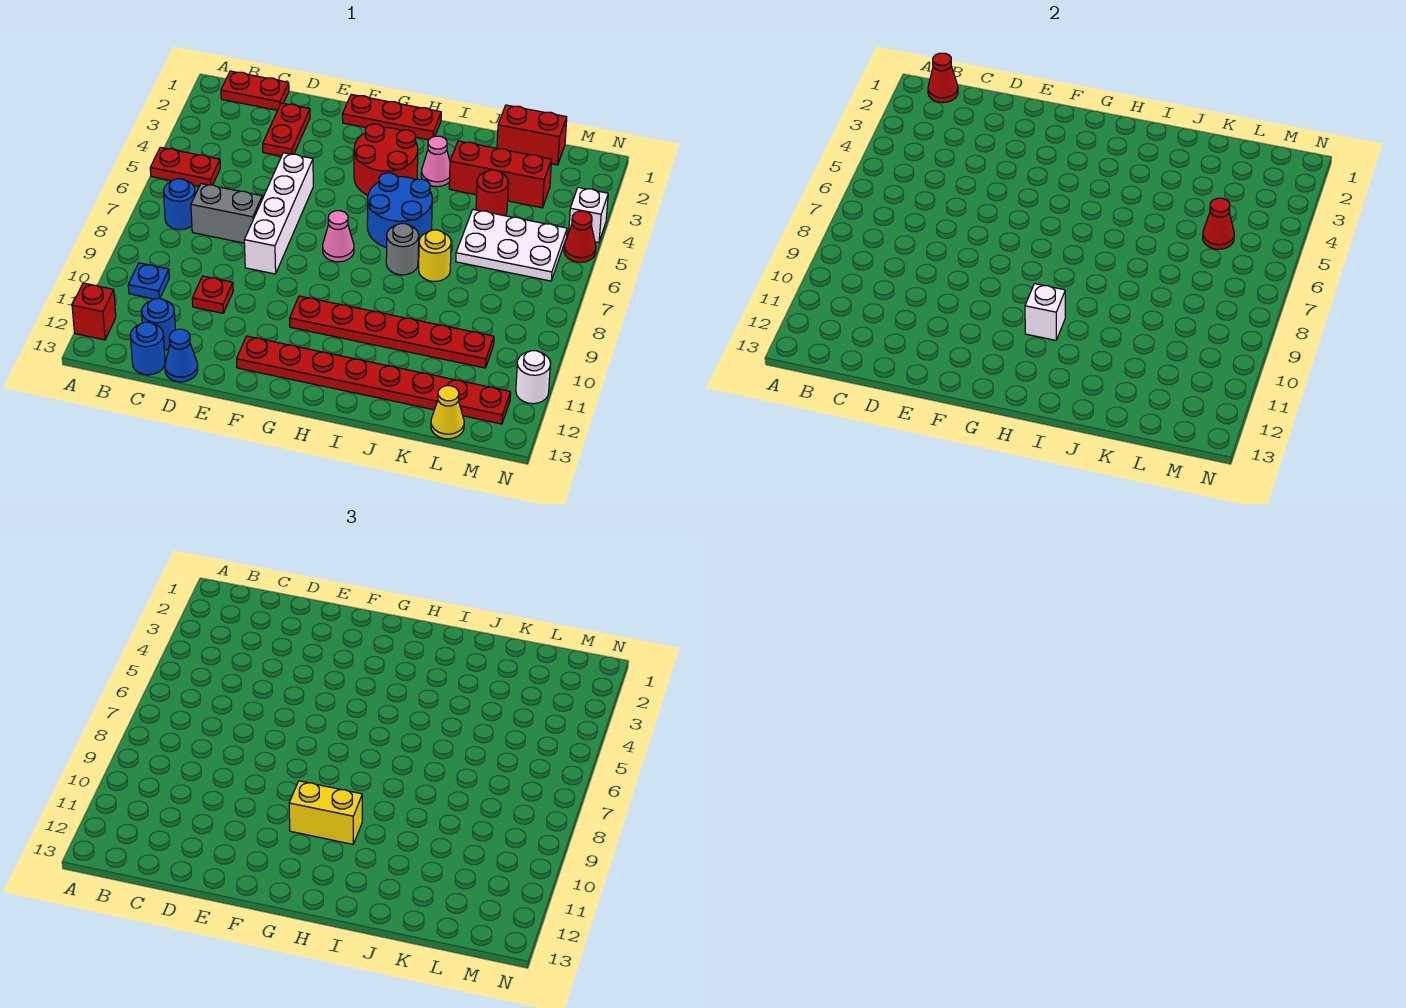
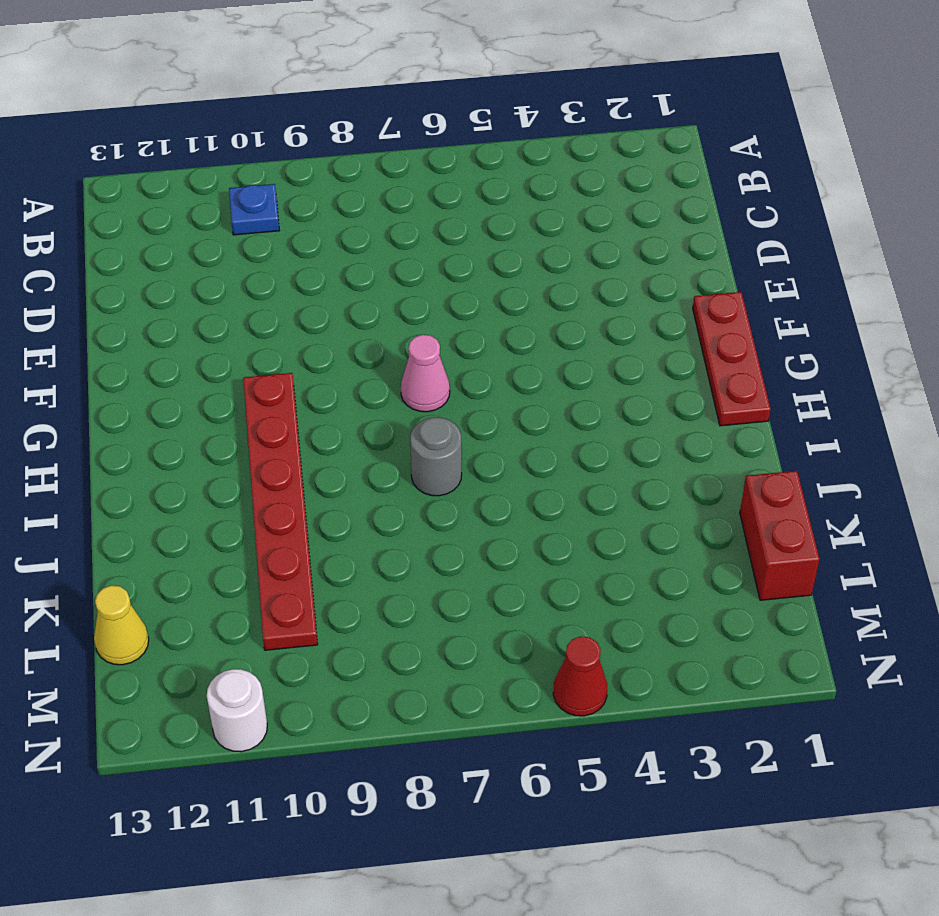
none -> red 1x2 plate [150,147,220,186]
none -> red 1x1 brick [72,283,116,340]
none -> red 1x2 plate [221,71,289,110]
none -> blue 1x1 round brick [164,179,195,230]

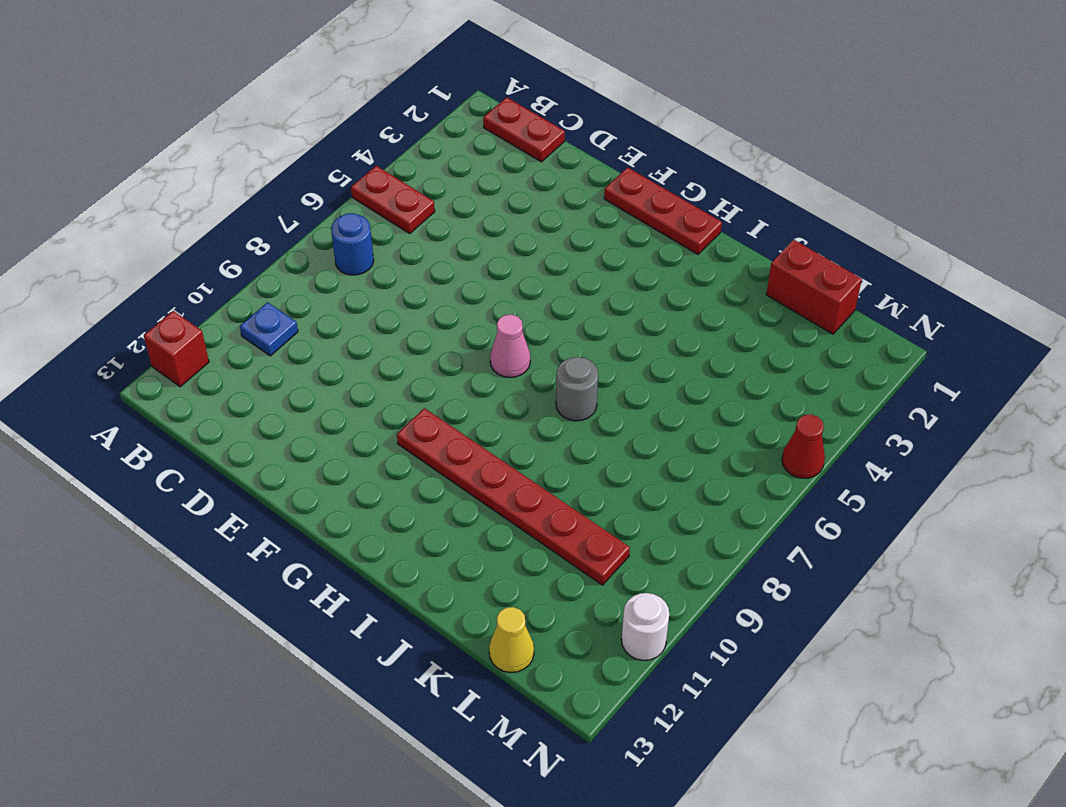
none -> grey 1x2 brick [191,184,262,243]
none -> blue 1x1 round brick [142,299,175,350]
none -> blue 1x1 round brick [130,322,165,375]
none -> red 1x2 plate [263,103,310,156]

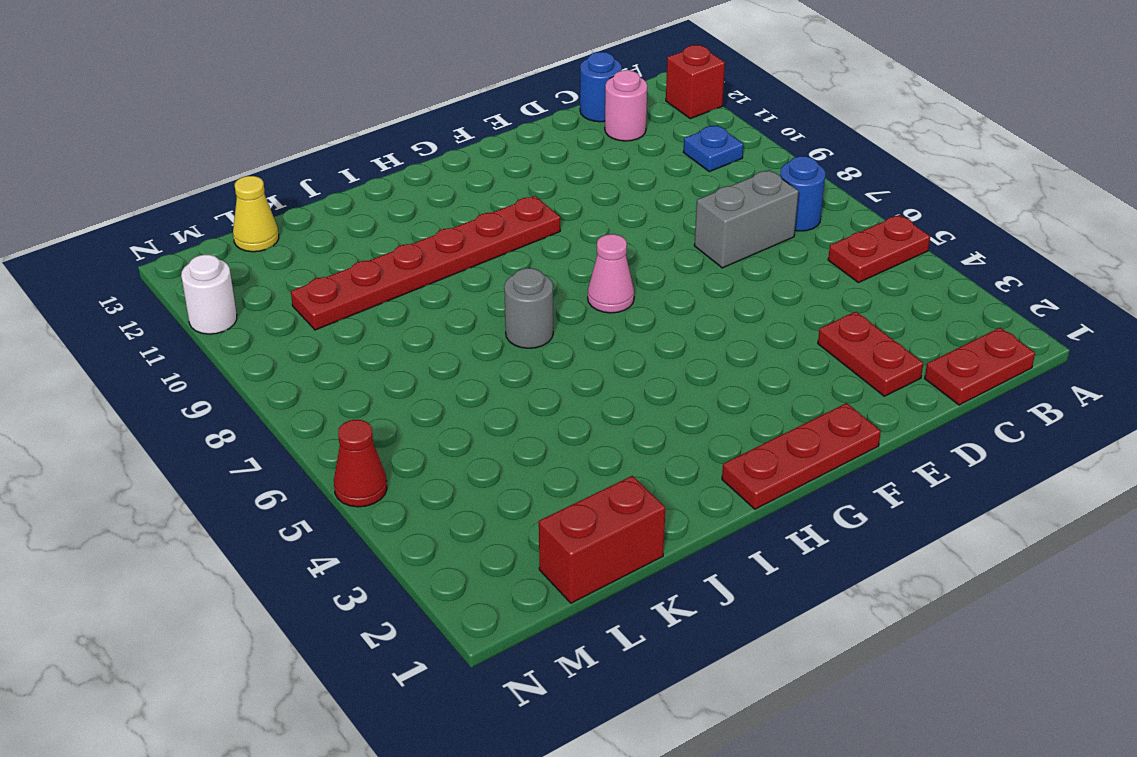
pink 1x1 round brick [605,70,647,141] -> blue 1x1 round brick [142,299,175,350]
none -> red 1x1 plate [192,276,233,313]
none -> blue 1x1 cone [165,329,198,382]
none -> white 1x4 brick [244,153,313,274]
none -> red 1x8 plate [237,336,511,424]

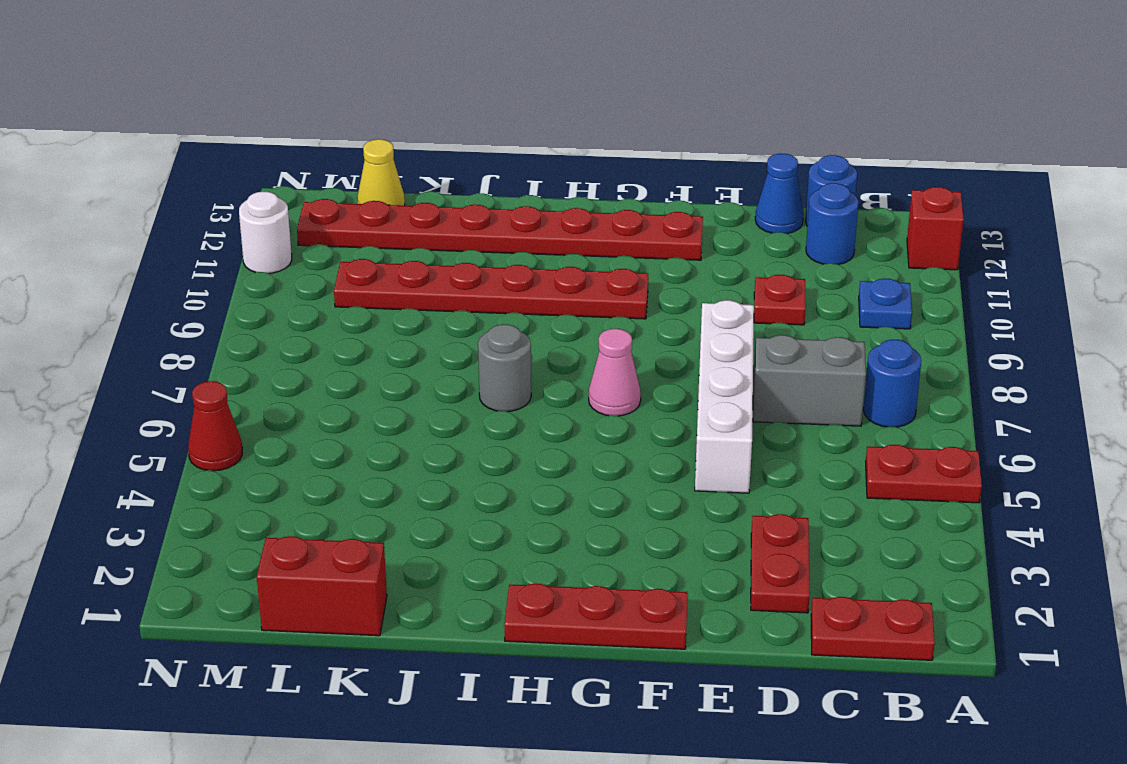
none -> red 2x2 round brick [354,124,418,195]
none -> blue 2x2 round brick [367,173,432,248]
none -> pink 1x1 cone [421,136,450,187]
none -> red 1x3 brick [449,141,552,208]

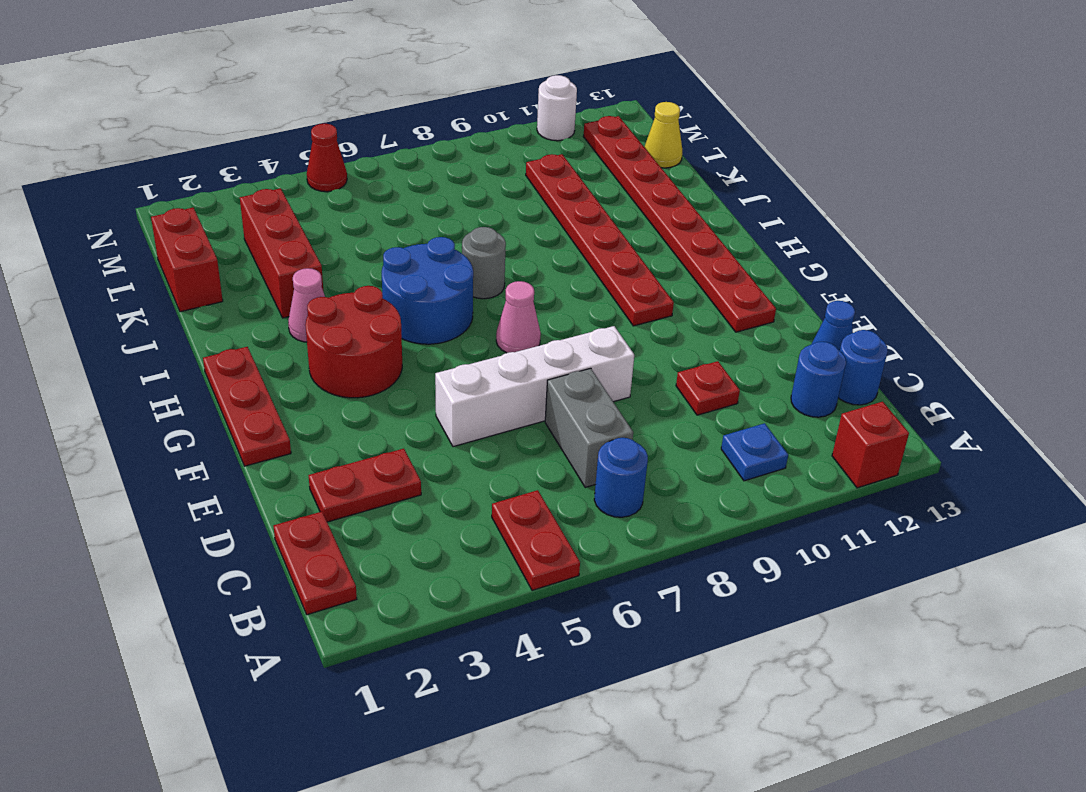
none -> yellow 1x1 round brick [419,230,451,282]
none -> red 1x1 round brick [476,170,508,216]
none -> white 2x3 plate [456,210,567,281]
none -> white 1x1 brick [569,187,608,243]

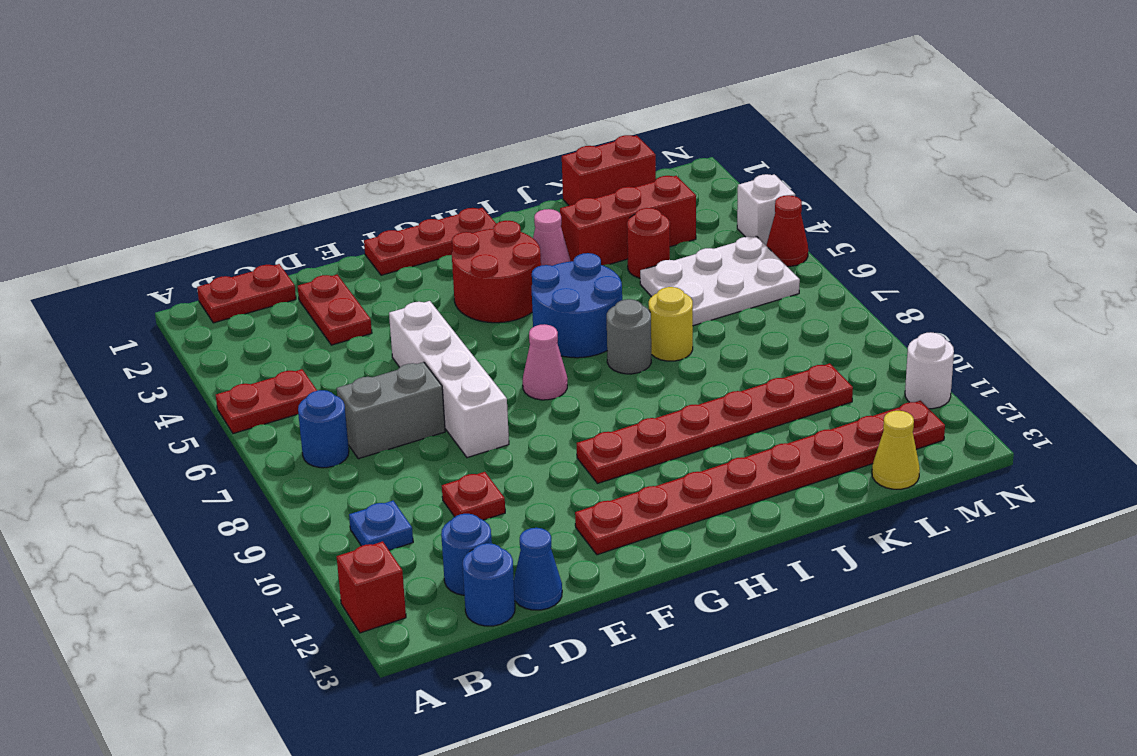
none -> red 1x1 cone [928,53,958,103]
none -> white 1x1 brick [1025,284,1065,340]
none -> red 1x1 cone [1203,198,1234,249]
none -> yellow 1x2 brick [289,781,362,844]

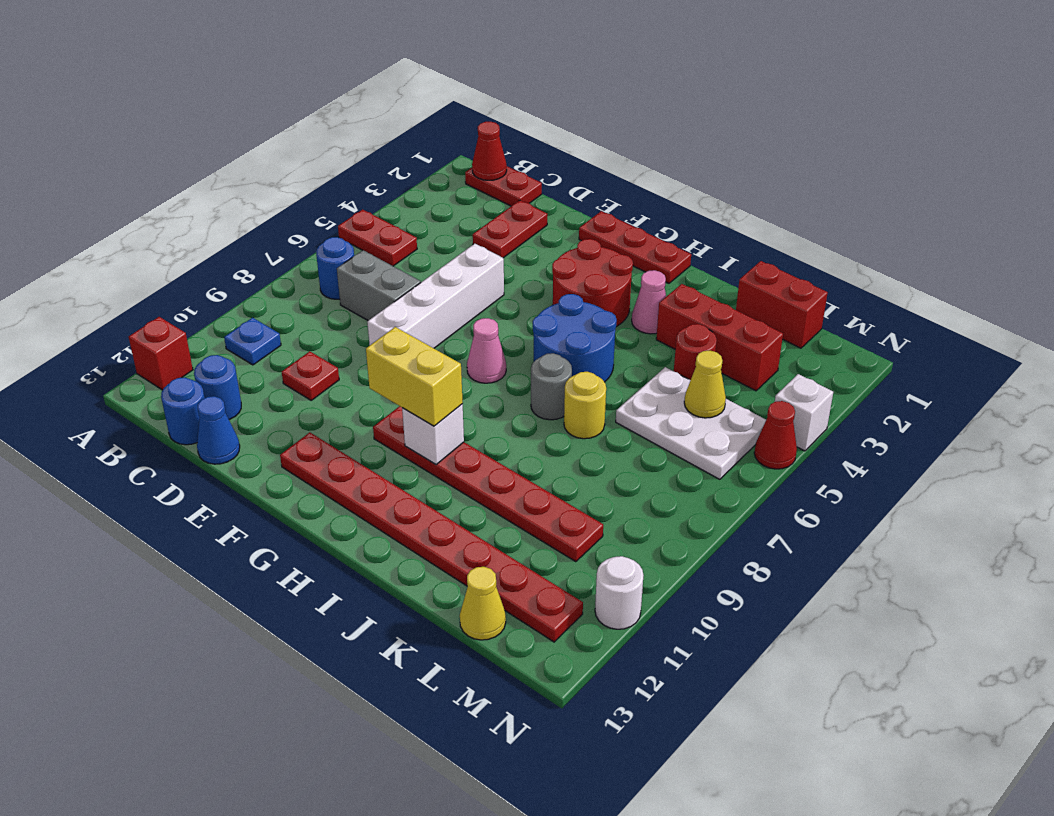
yellow 1x1 cone [684,351,726,418] -> red 1x1 cone [1203,198,1234,249]

